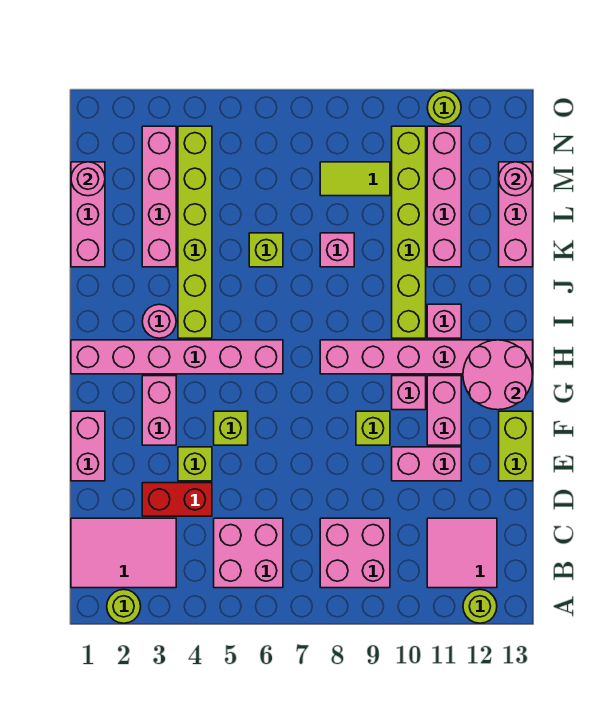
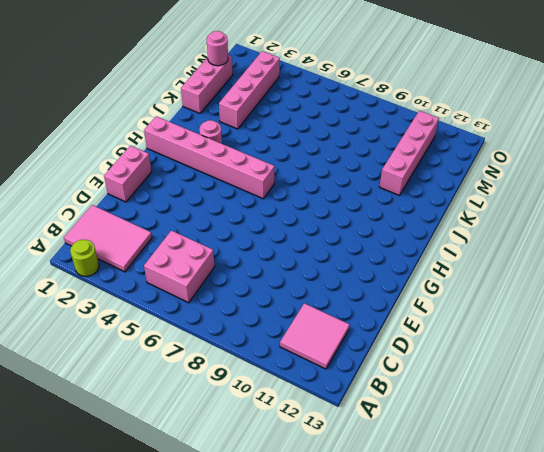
none -> lime 1x1 round brick [463,590,497,623]
none -> pink 2x2 brick [320,518,390,588]
none -> red 1x2 brick [142,483,212,516]
none -> lime 1x1 brick [178,447,212,481]

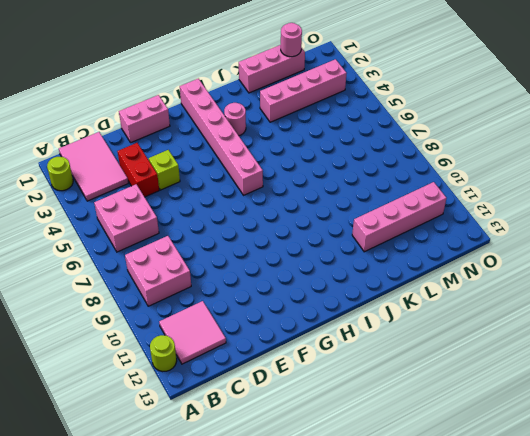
none -> pink 1x2 brick [392,447,461,481]
none -> lime 1x2 brick [499,411,533,481]
none -> pink 1x2 brick [142,376,176,445]
none -> lime 1x1 brick [214,411,248,445]

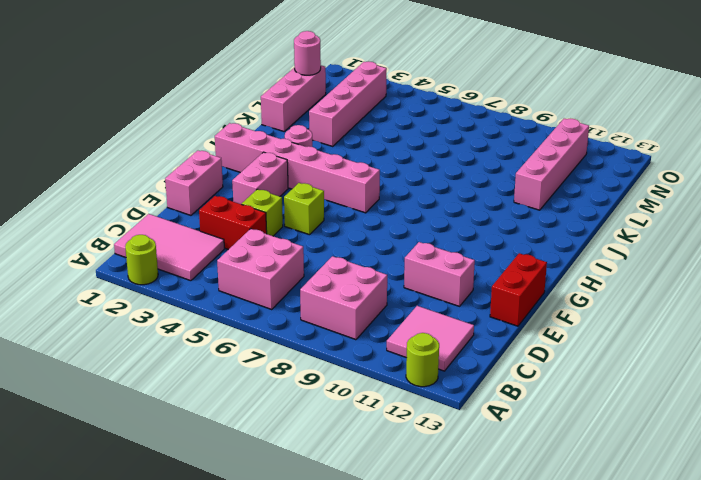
red 1x2 brick [490,253,547,326] -> lime 1x2 brick [499,411,533,481]
none -> lime 1x1 brick [356,411,390,445]
none -> pink 1x2 brick [427,376,461,445]
none -> pink 1x1 brick [392,376,426,410]
none -> pink 1x6 brick [320,340,533,374]

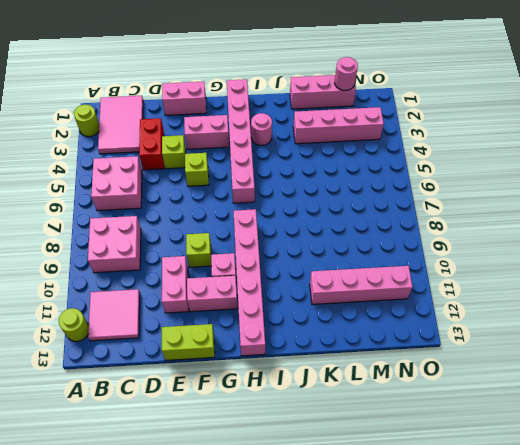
none -> lime 1x6 brick [178,126,212,338]
none -> lime 1x6 brick [392,126,426,338]
none -> pink 1x1 brick [427,304,461,338]
none -> lime 1x1 brick [249,233,283,267]

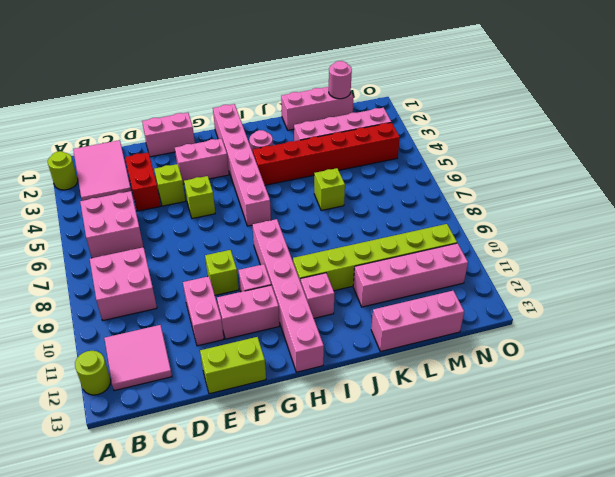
red 1x6 brick [253,122,400,185] -> lime 1x6 brick [178,126,212,338]
none -> pink 1x1 brick [320,233,354,267]
none -> lime 1x2 tile [320,162,390,196]
none -> lime 1x1 round brick [427,91,461,125]
none -> pink 2x2 round brick [463,340,533,410]

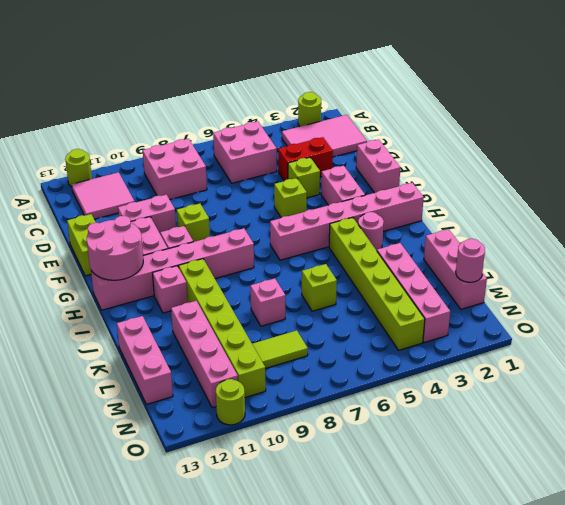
none -> pink 1x1 round brick [499,162,533,196]

